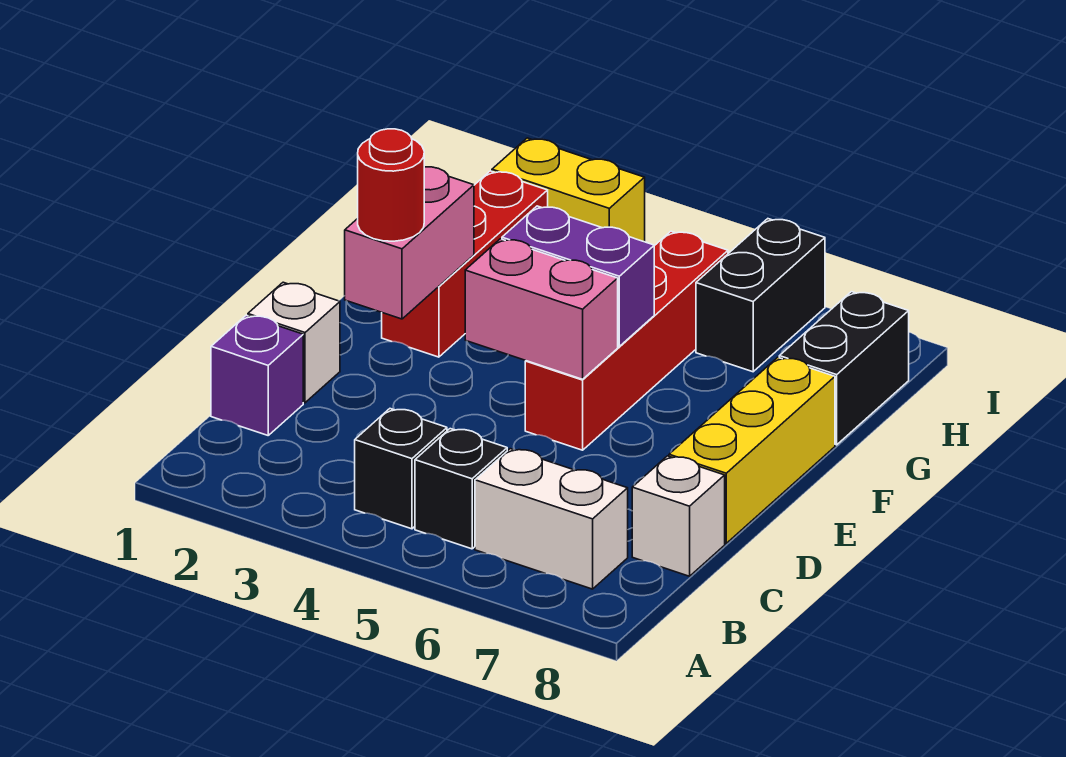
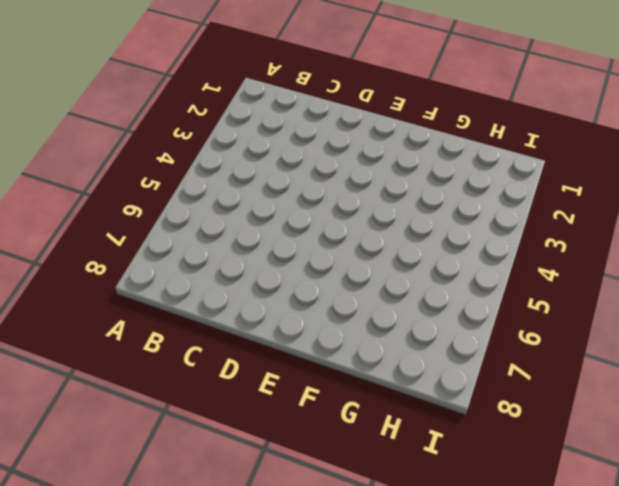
none -> black 1x1 brick [355,409,447,529]
none -> black 1x1 brick [415,429,507,549]
none -> white 1x2 brick [475,449,628,589]

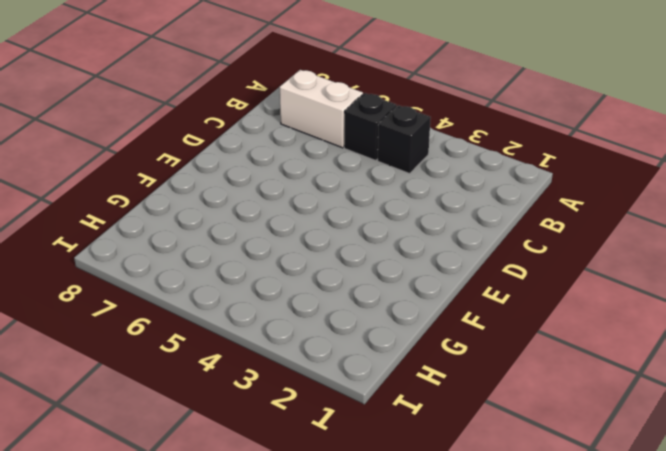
none -> purple 1x1 brick [211,315,303,435]
none -> white 1x1 brick [632,456,725,576]
none -> white 1x1 brick [248,282,340,403]

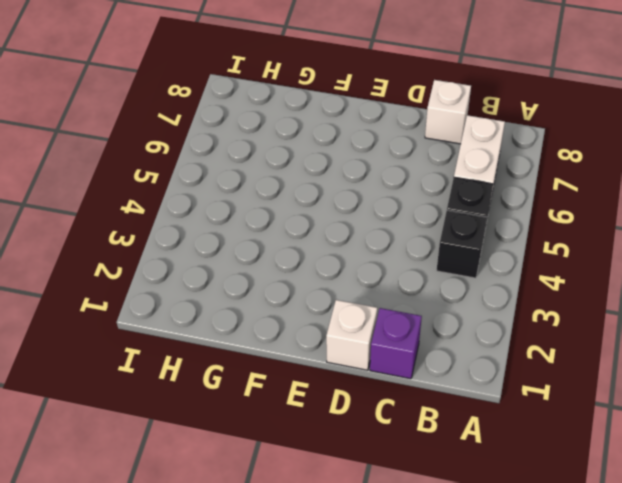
none -> yellow 1x3 brick [669,357,835,543]
none -> red 1x4 brick [525,231,728,450]
none -> red 1x3 brick [382,171,548,357]

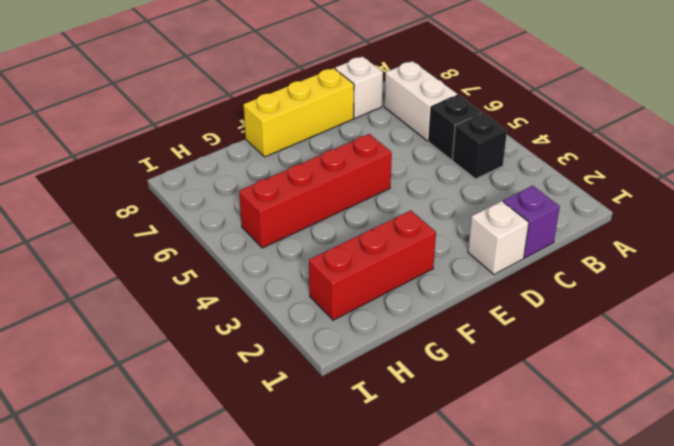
none -> black 1x2 brick [779,292,909,445]
none -> black 1x2 brick [696,219,825,372]
none -> yellow 1x2 brick [492,138,645,242]

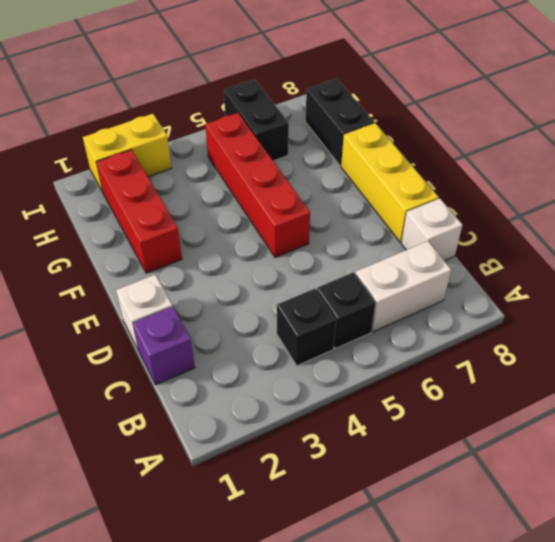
none -> pink 1x2 brick [345,167,474,319]
none -> pink 1x2 brick [465,239,618,379]
none -> purple 1x2 brick [502,206,654,346]

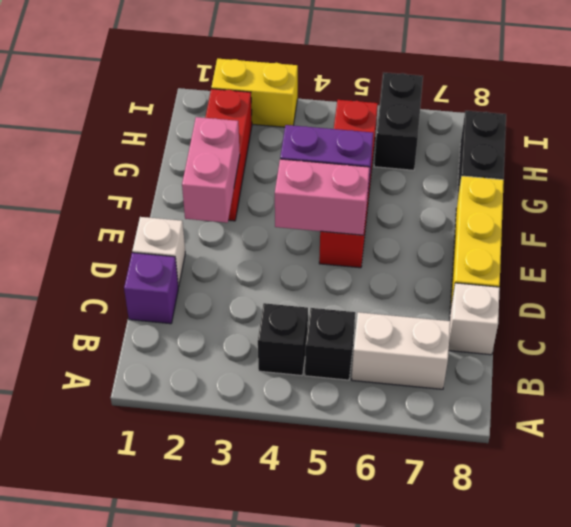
none -> red 1x1 round brick [358,129,424,241]

